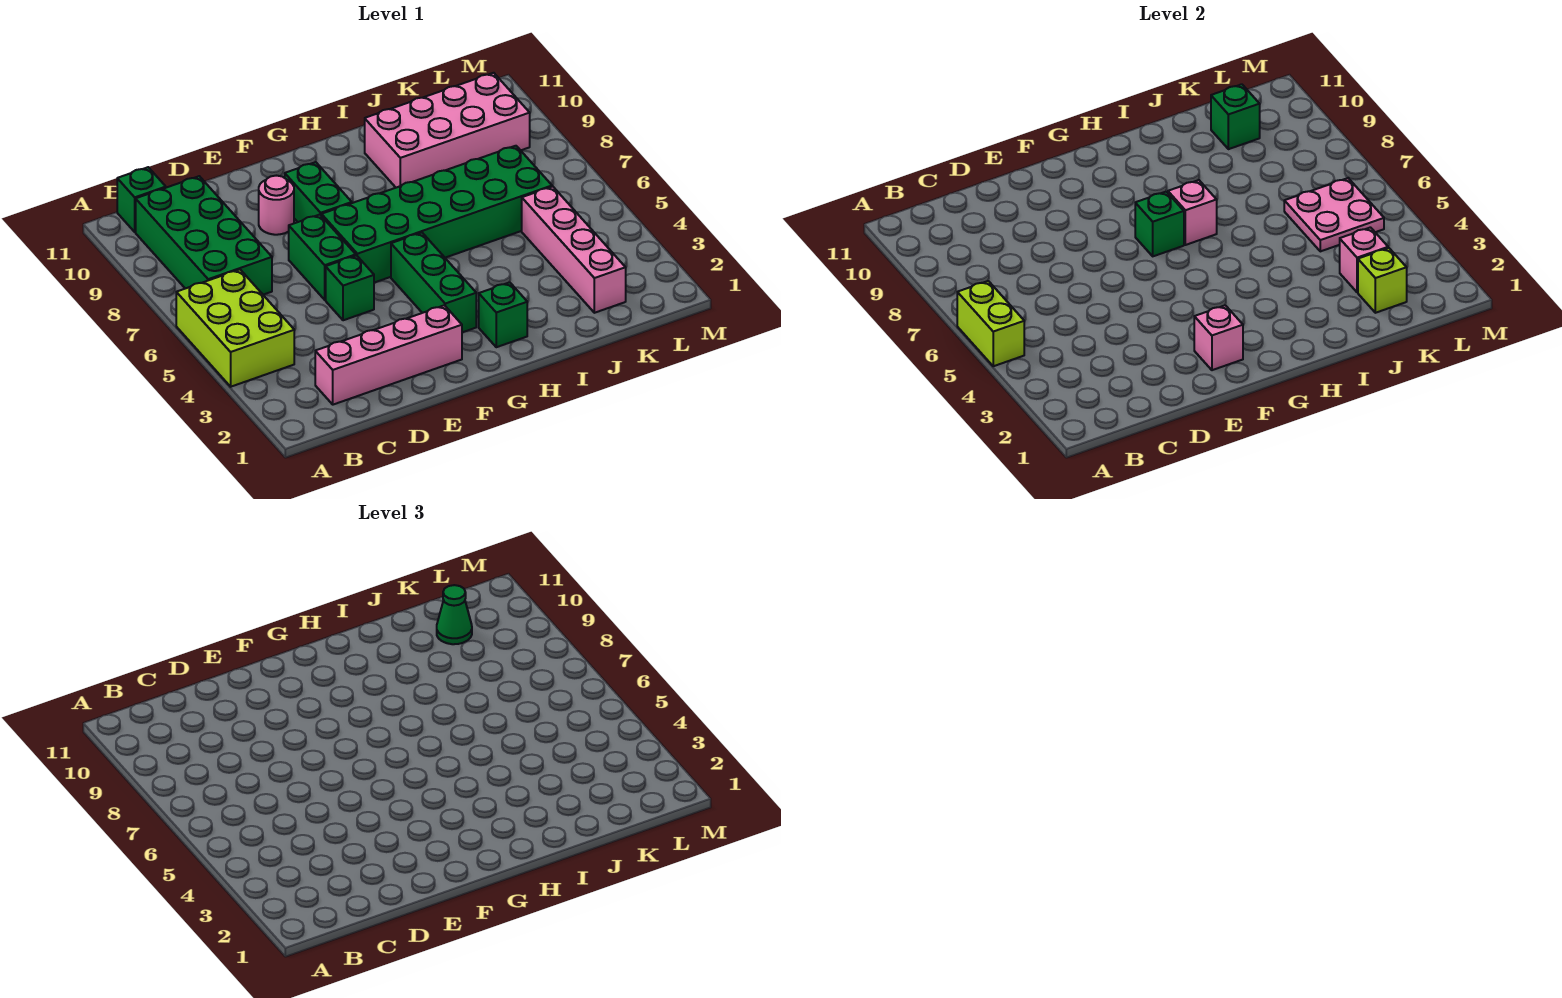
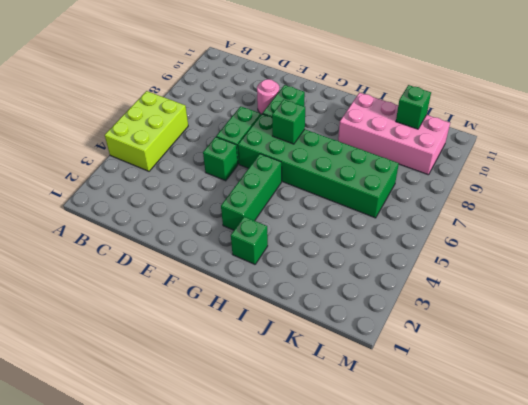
none -> green 2x4 brick [136,176,272,295]
none -> green 1x1 brick [117,167,166,232]
none -> pink 1x4 brick [315,305,462,405]

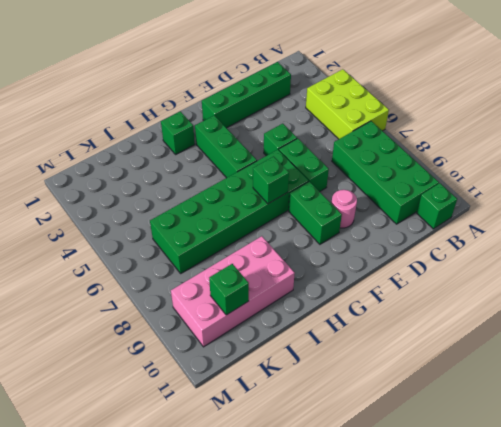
green 1x4 brick [202,62,291,128] -> pink 1x4 brick [315,305,462,405]
none -> pink 1x4 brick [522,186,626,313]
none -> lime 1x2 brick [957,281,1024,366]
none -> pink 1x1 brick [1194,305,1243,370]

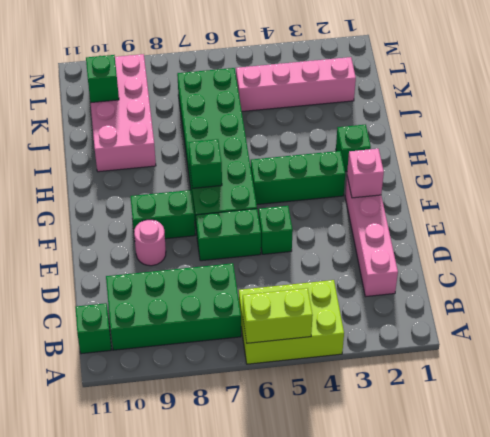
none -> pink 1x1 brick [1168,180,1217,245]
none -> lime 1x1 brick [1358,248,1407,313]
none -> pink 1x1 brick [1340,227,1388,292]

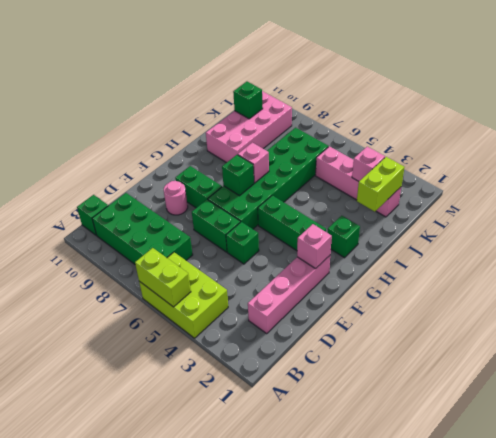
lime 1x2 brick [357,157,405,212] -> lime 1x1 brick [1358,248,1407,313]
none -> pink 2x2 plate [1284,178,1384,251]
none -> green 1x1 cone [437,585,472,644]

